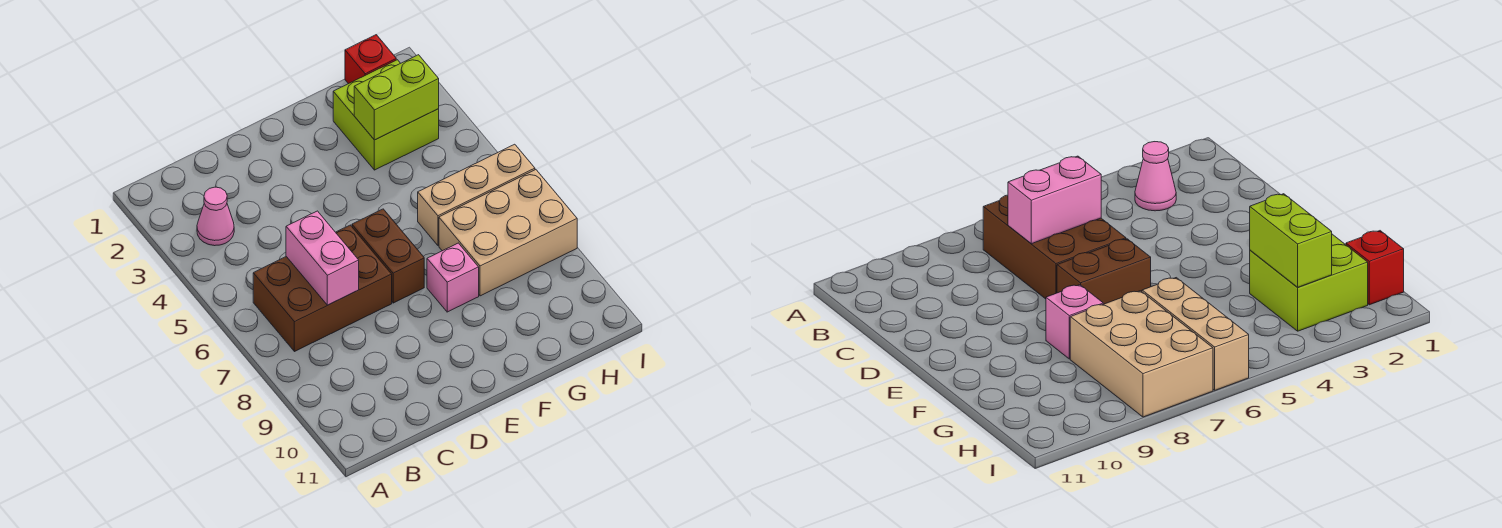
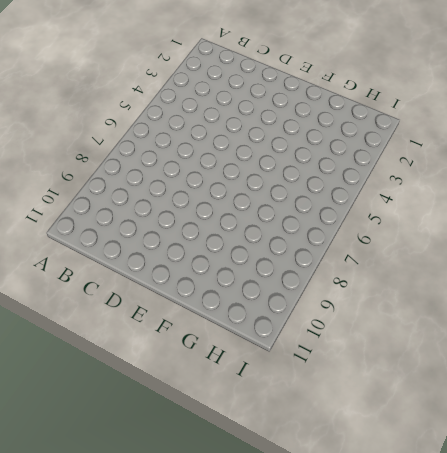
none -> pink 1x1 cone [197,187,234,246]
none -> brown 2x3 brick [253,225,392,352]

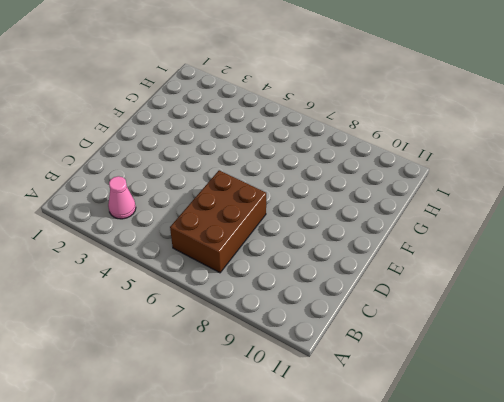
none -> brown 1x2 brick [352,209,424,303]
none -> pink 1x1 brick [427,243,479,312]

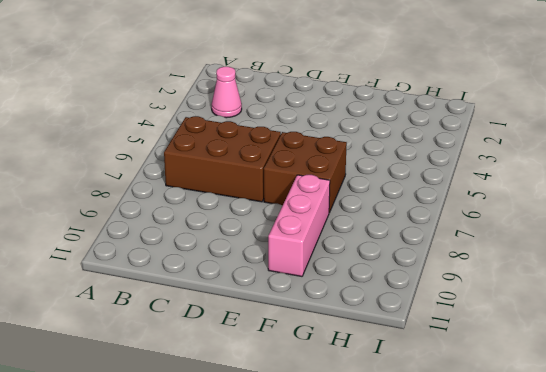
brown 2x2 brick [264,132,347,213] -> brown 1x2 brick [352,209,424,303]
pink 1x3 brick [268,175,330,276] -> pink 1x1 brick [427,243,479,312]
none -> lime 2x2 brick [333,60,439,170]
none -> tan 1x3 brick [418,144,535,245]

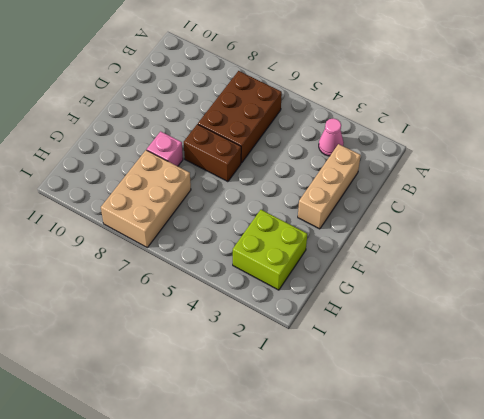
tan 1x3 brick [298,144,361,229] -> tan 1x3 brick moved to [418,144,535,245]
none -> red 1x1 brick [345,35,396,84]
none -> pink 1x2 brick [286,211,359,305]

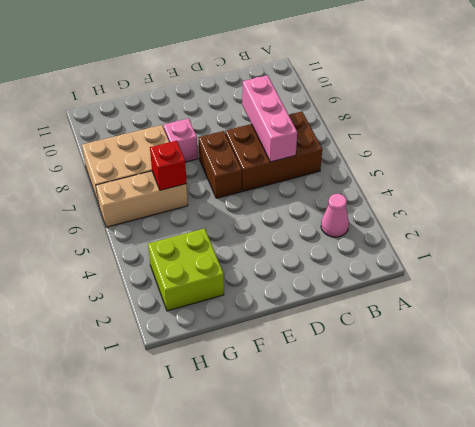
pink 1x3 brick [242,75,297,162] -> pink 1x2 brick [286,211,359,305]
red 1x1 brick [150,141,187,190] -> red 1x1 brick moved to [345,35,396,84]
none -> lime 1x2 brick [354,55,439,140]

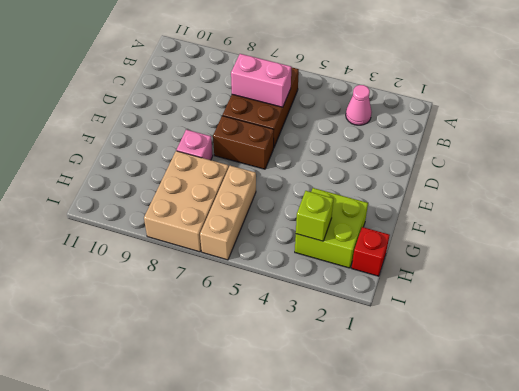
lime 1x1 brick [296,191,334,241] -> lime 1x2 brick [354,55,439,140]

